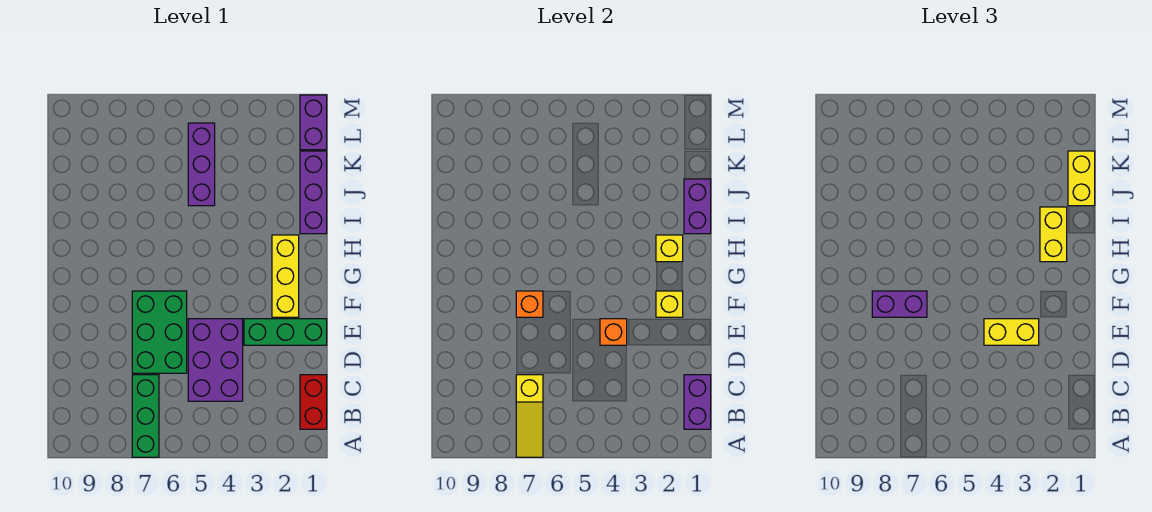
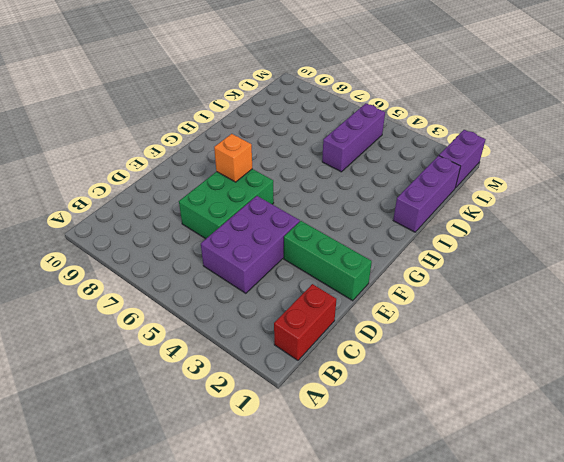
none -> green 1x3 brick [132,375,159,457]
none -> yellow 1x3 brick [272,235,299,317]
none -> yellow 1x3 slope [516,375,543,457]

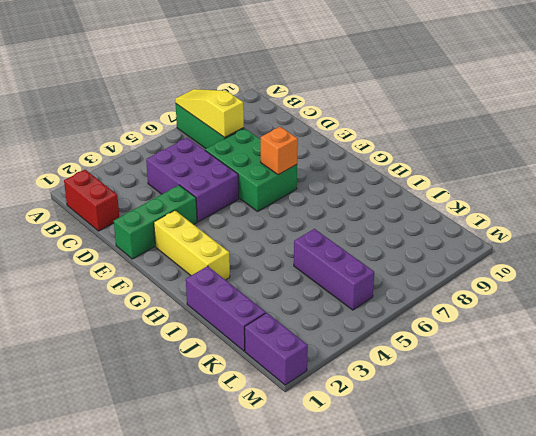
none -> purple 1x2 brick [684,375,711,429]
none -> orange 1x1 brick [600,319,627,345]
none -> yellow 1x1 brick [656,291,683,317]

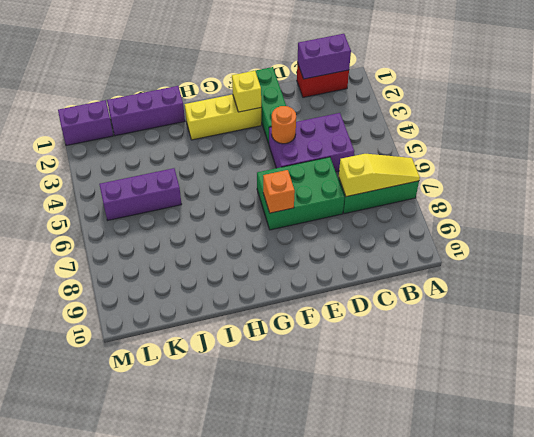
orange 1x1 round brick [272,106,296,144] -> orange 1x1 brick [600,319,627,345]
none -> yellow 1x1 brick [656,235,683,262]
none -> purple 1x2 brick [684,179,711,234]
none -> yellow 1x2 brick [984,319,1039,345]

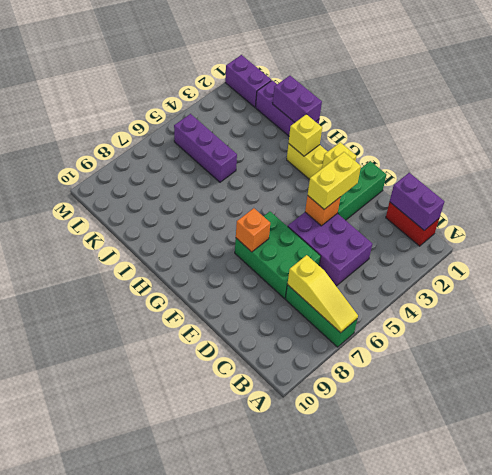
none -> purple 1x2 brick [872,291,927,317]
none -> yellow 1x2 brick [1040,207,1067,262]
none -> yellow 1x2 brick [1068,151,1095,206]

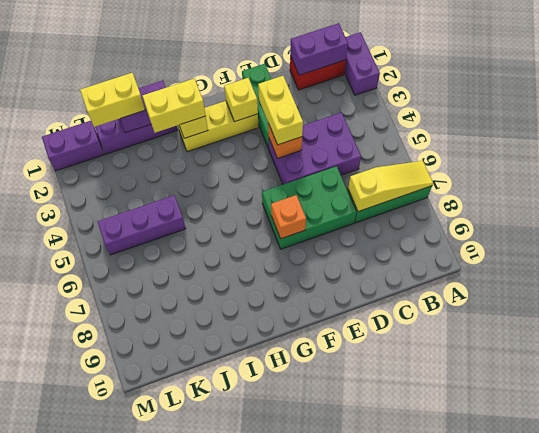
purple 1x2 brick [344,32,380,95] -> purple 1x2 brick moved to [872,291,927,317]

